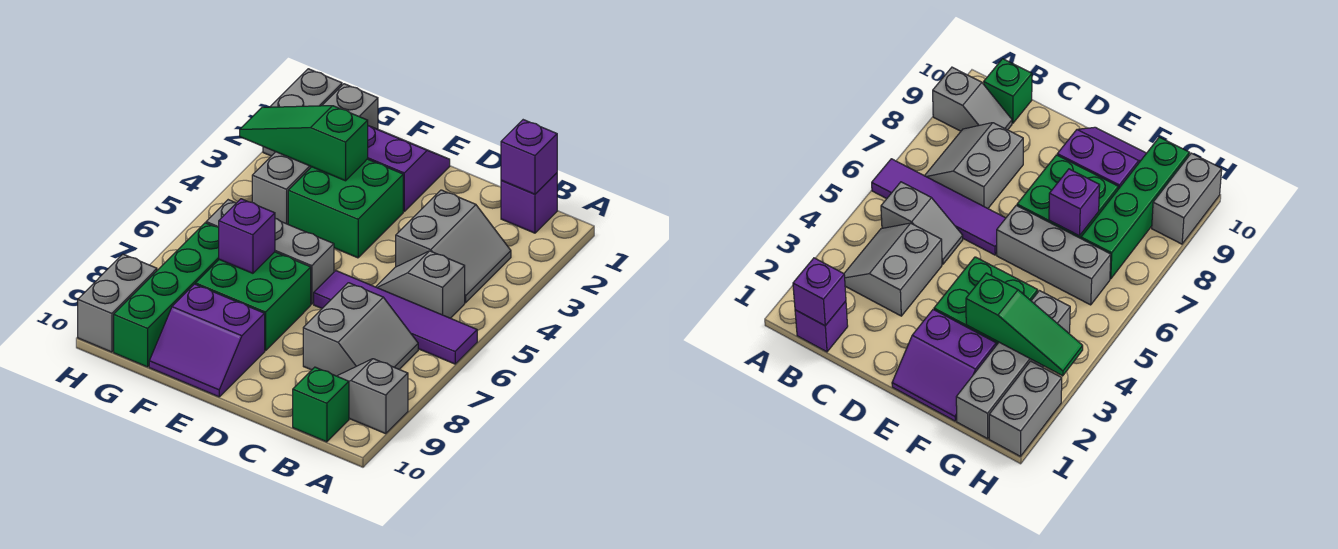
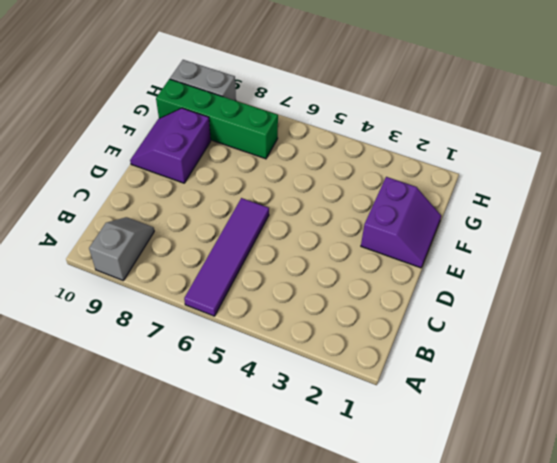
none -> purple 1x1 brick [501,173,557,233]
none -> grey 2x2 slope [396,190,511,303]
none -> grey 1x2 slope [376,251,465,318]

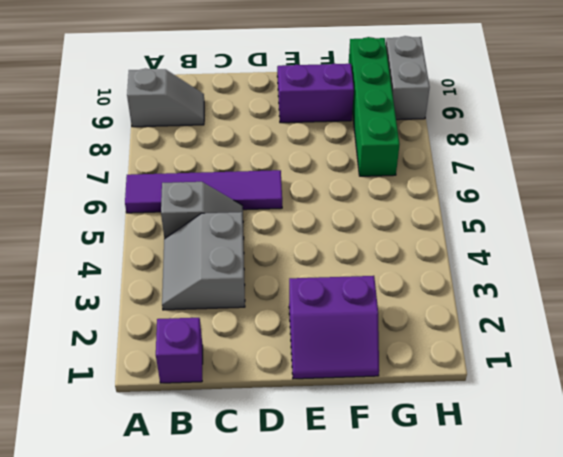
none -> grey 2x2 slope [303,283,418,376]
none -> green 1x1 brick [293,367,349,442]
none -> green 2x2 brick [288,159,403,258]

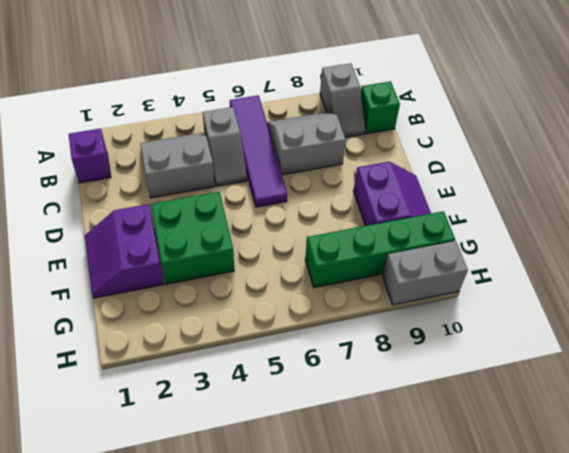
none -> grey 1x3 brick [206,200,334,304]
none -> green 2x2 brick [196,252,311,351]
none -> grey 1x4 brick [252,84,378,224]

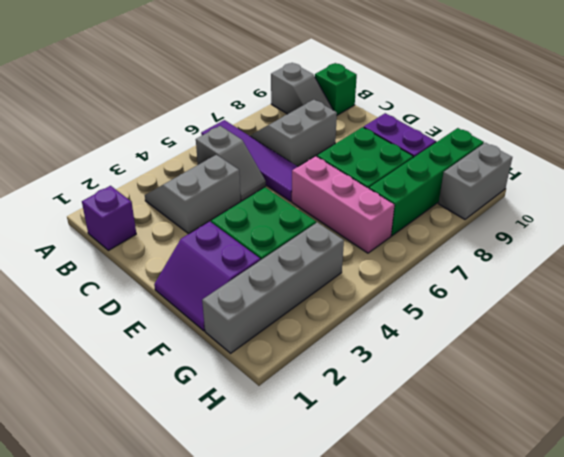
pink 1x3 brick [292,156,395,253] -> grey 1x3 brick [206,200,334,304]
none -> grey 1x2 brick [263,69,342,156]
none -> purple 1x1 brick [501,120,557,194]
none -> green 1x3 slope [240,106,368,181]

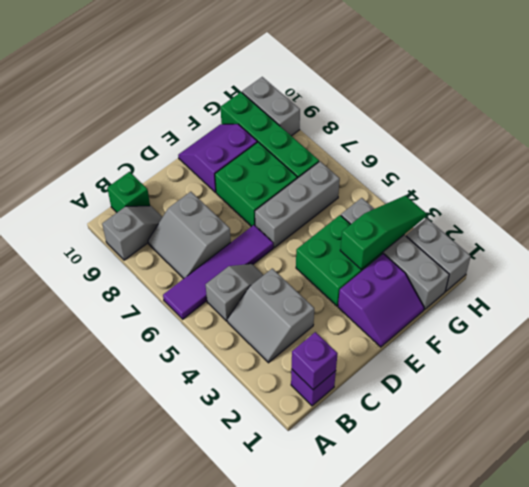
none -> purple 1x1 brick [219,199,275,273]

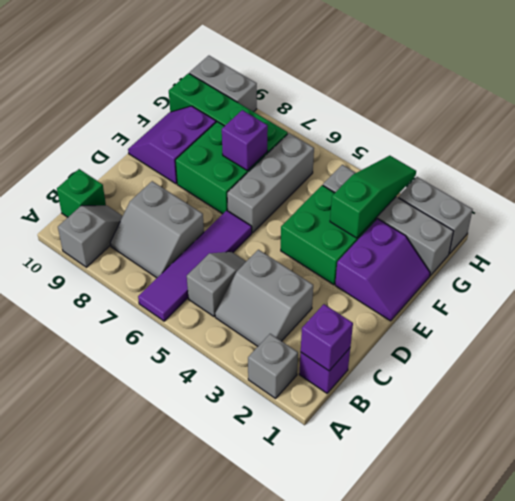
grey 1x1 brick [248,334,298,398] -> none

